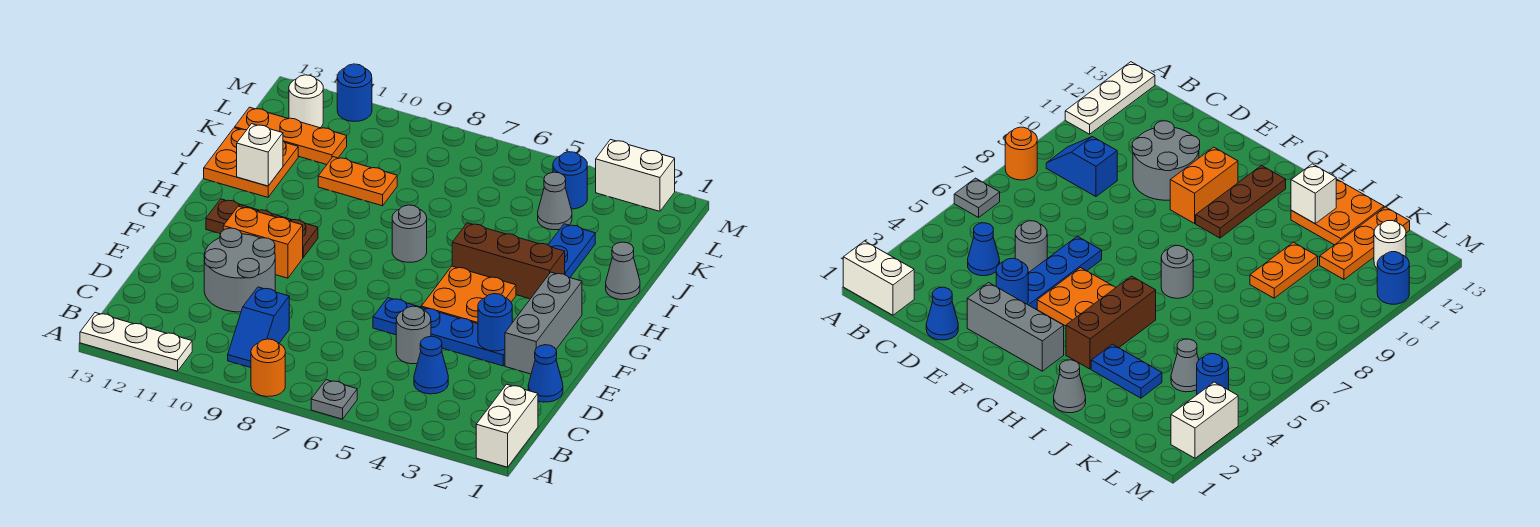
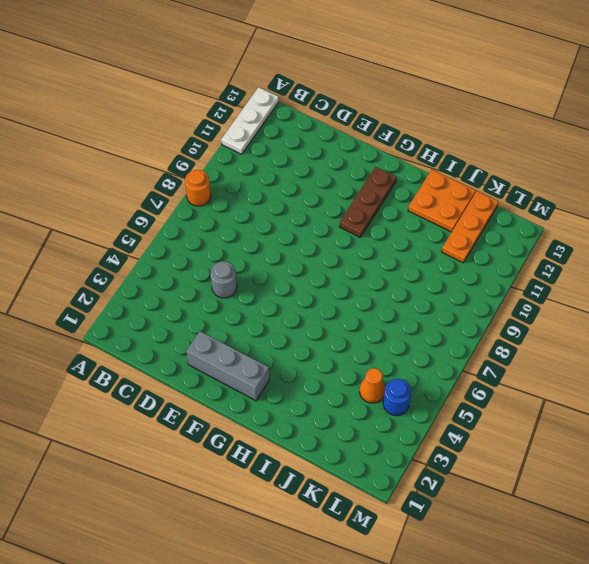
orange 1x1 cone [360,368,385,403] -> grey 1x1 cone [538,172,572,230]
none -> white 1x2 brick [476,384,538,467]
none -> grey 1x1 plate [311,380,357,419]
none -> blue 1x2 slope [228,287,289,368]

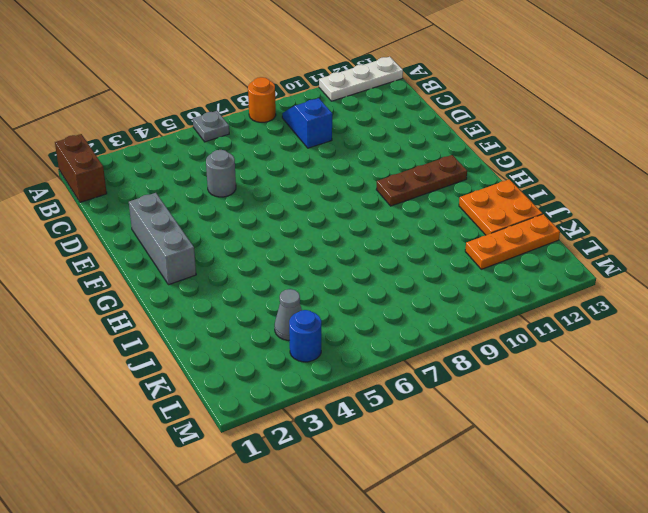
brown 1x2 brick [55,134,107,202] -> white 1x2 brick [476,384,538,467]
none -> blue 1x1 cone [414,336,448,394]
none -> blue 1x1 cone [528,345,563,402]
none -> grey 2x2 round brick [204,228,275,312]

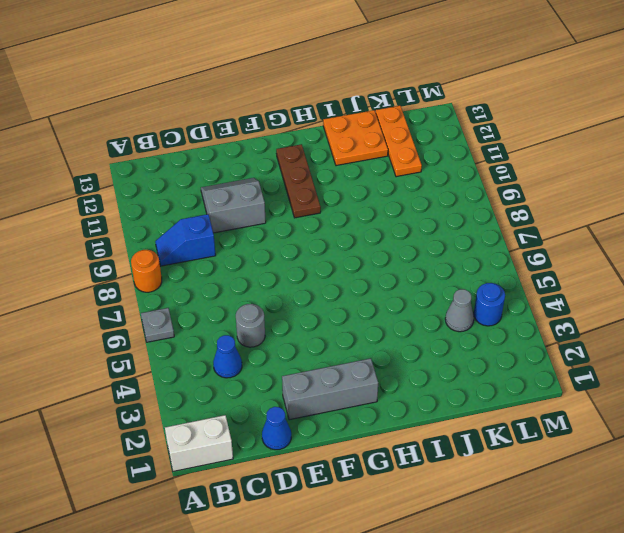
grey 2x2 slope [201,178,266,233] -> grey 2x2 round brick [204,228,275,312]
none -> white 1x3 plate [80,313,192,371]
none -> blue 1x4 plate [373,298,505,366]
none -> orange 2x2 plate [421,266,516,324]

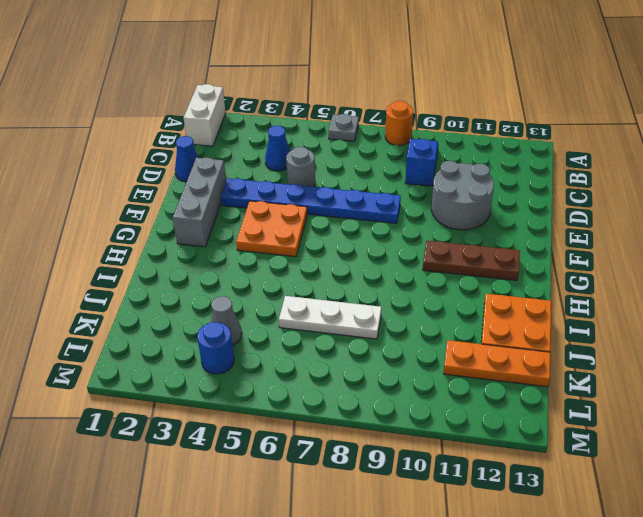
blue 1x6 plate [221,178,401,223] -> blue 1x4 plate [373,298,505,366]
white 1x3 plate [279,296,382,339] -> white 1x3 plate moved to [80,313,192,371]
none -> orange 1x2 brick [223,206,303,278]
none -> brown 1x3 brick [452,223,565,299]
none -> grey 1x1 round brick [392,205,427,262]

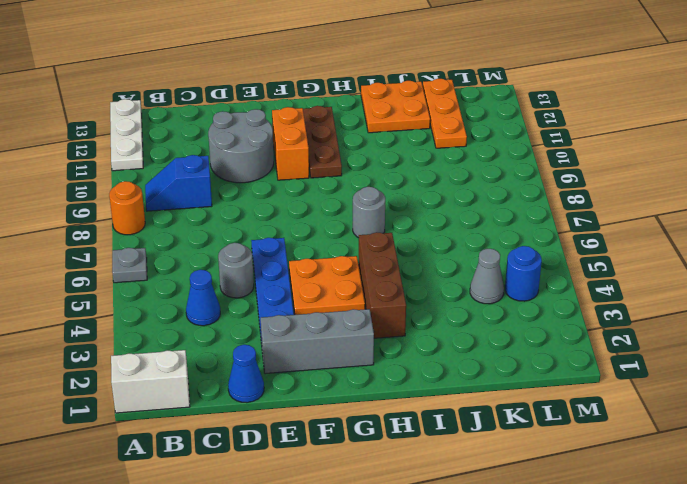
none -> grey 1x1 cone [606,242,640,300]
none -> blue 1x2 plate [548,224,595,278]
none -> orange 1x2 plate [318,157,397,206]

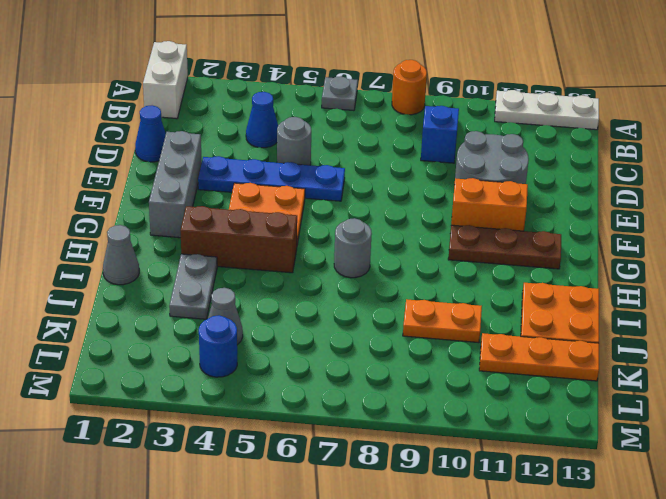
grey 1x2 plate [169,254,217,319] -> blue 1x2 plate [548,224,595,278]
none -> white 1x1 round brick [289,75,323,128]
none -> white 1x2 brick [596,140,675,211]
none -> blue 1x1 round brick [337,64,372,121]

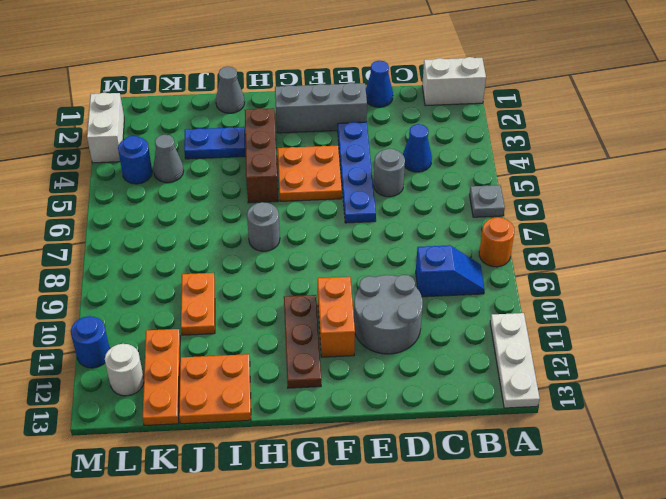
none -> blue 1x1 round brick [478,294,512,351]
none -> white 1x1 brick [237,124,283,186]

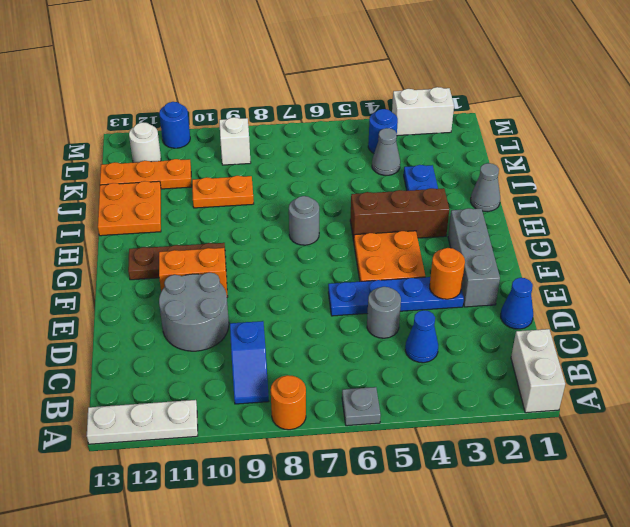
orange 1x1 round brick [430,248,465,299] -> blue 1x1 round brick [478,294,512,351]
white 1x1 brick [219,117,251,165] -> white 1x1 brick moved to [237,124,283,186]

